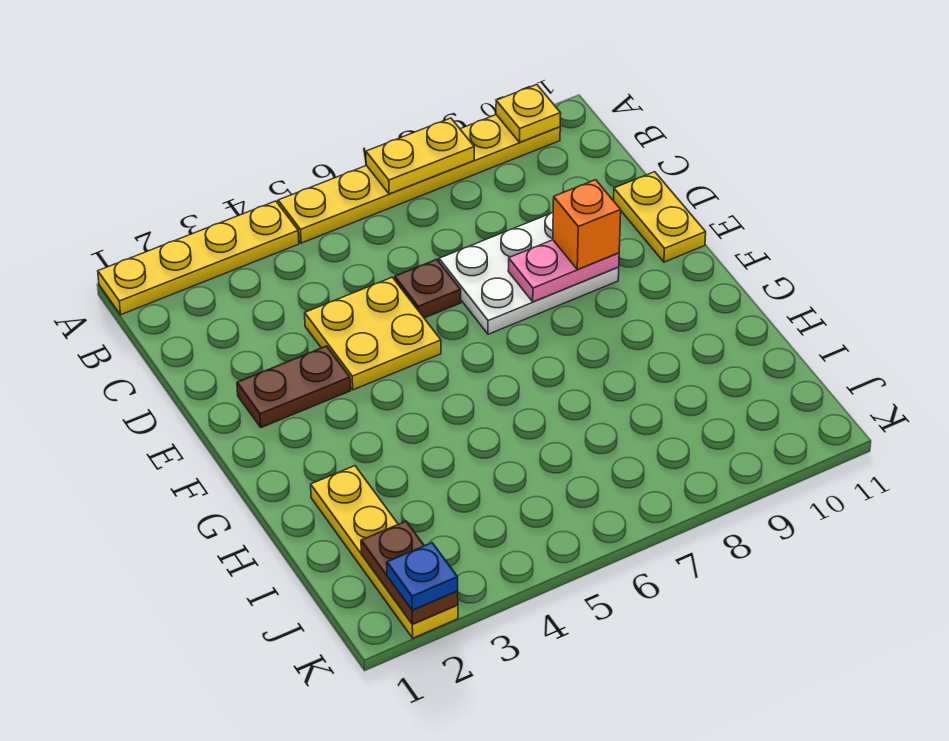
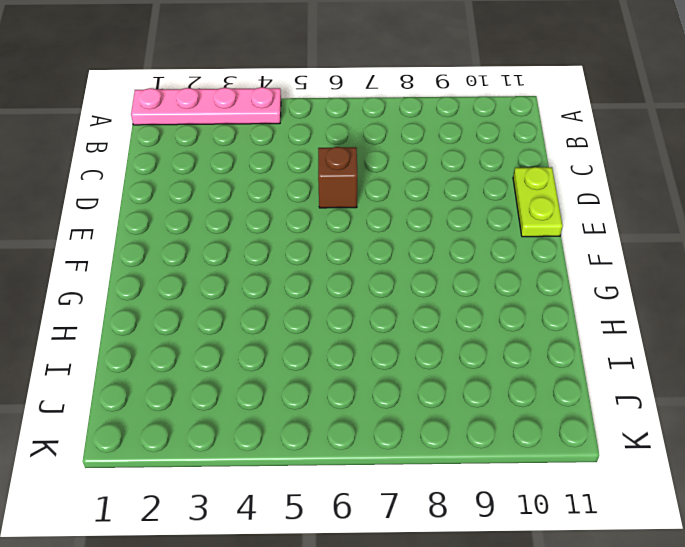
pink 1x4 plate [131,87,281,125] -> yellow 1x4 plate [98,201,299,315]
brown 1x1 brick [318,147,357,208] -> brown 1x1 plate [395,259,461,318]
lime 1x2 plate [513,167,563,237] -> yellow 1x2 plate [614,172,706,262]
none -> yellow 1x6 plate [278,115,560,243]
none -> yellow 2x2 plate [305,277,441,390]
none -> white 2x3 plate [439,212,619,334]

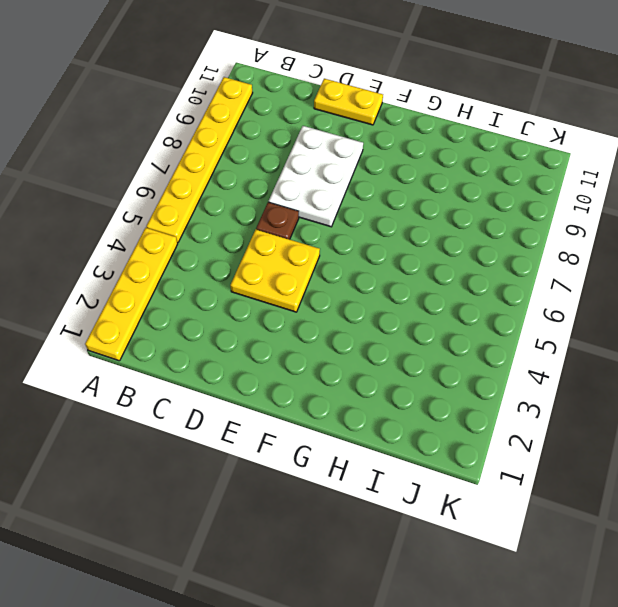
none -> brown 1x2 plate [237,346,350,428]
none -> yellow 1x4 plate [311,466,458,638]
none -> yellow 1x2 plate [366,118,474,194]

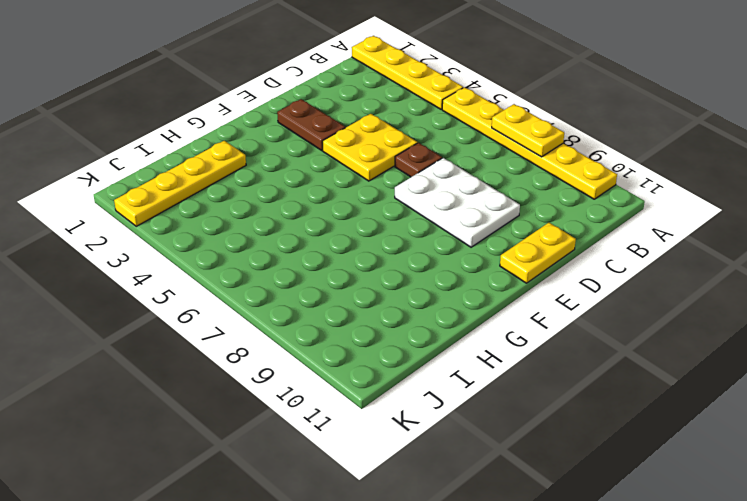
none -> yellow 1x1 plate [496,85,561,142]
none -> pink 1x2 plate [508,240,619,302]
none -> brown 1x2 plate [361,521,458,624]

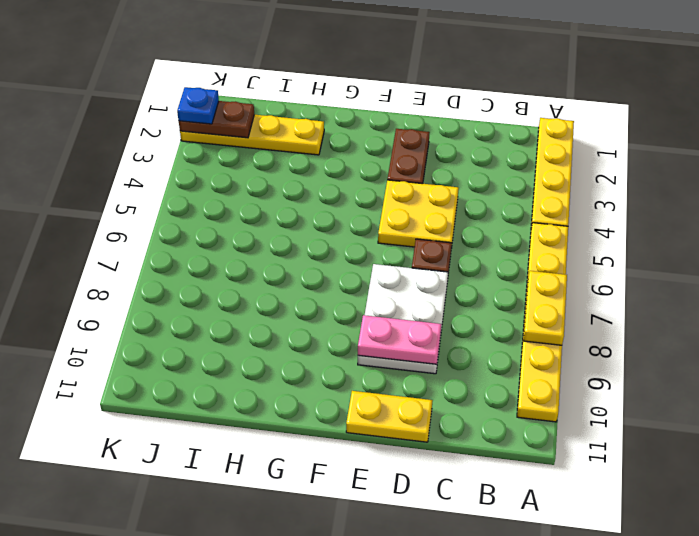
pink 1x2 plate [358,315,442,364] -> pink 1x2 plate turned to [508,240,619,302]
none -> yellow 1x1 plate [496,85,561,142]
none -> orange 1x1 brick [553,180,621,269]

